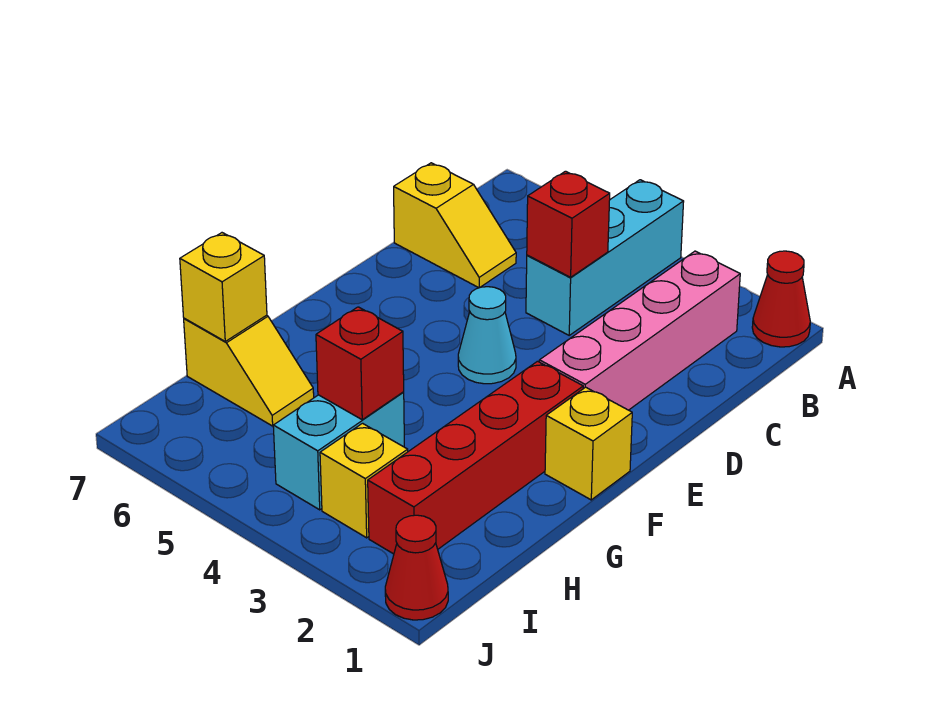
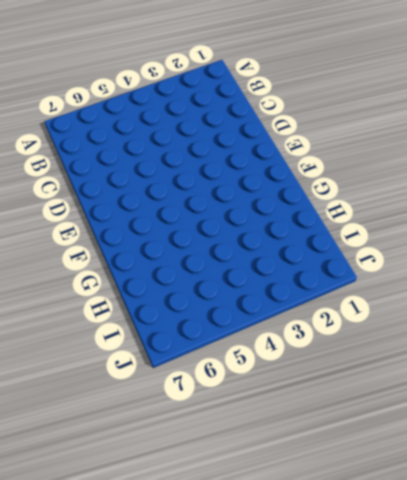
none -> red 1x1 cone [752,251,810,347]
none -> cyan 1x3 brick [526,180,684,335]
none -> pink 1x4 brick [539,251,740,410]

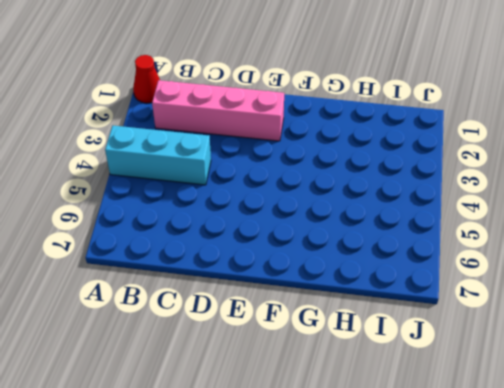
none -> yellow 1x2 slope [394,163,516,288]
none -> cyan 1x1 cone [458,287,516,384]
none -> yellow 1x1 brick [545,387,632,500]

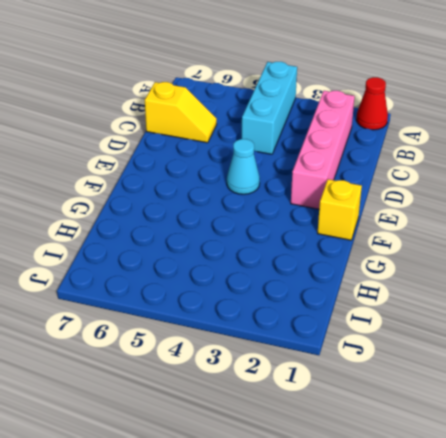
none -> red 1x4 brick [368,361,583,554]
none -> cyan 1x2 brick [273,392,404,510]
none -> yellow 1x2 slope [184,315,314,426]

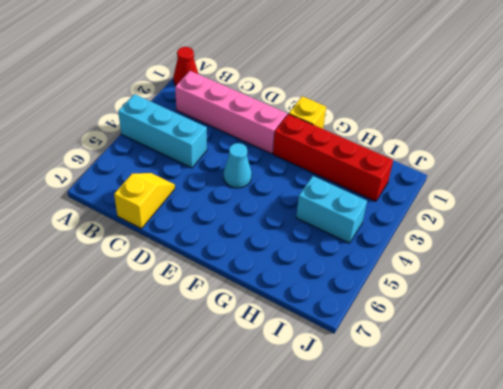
none -> yellow 1x2 slope [184,315,314,426]
none -> yellow 1x1 brick [320,423,408,538]
none -> red 1x1 cone [385,515,448,620]

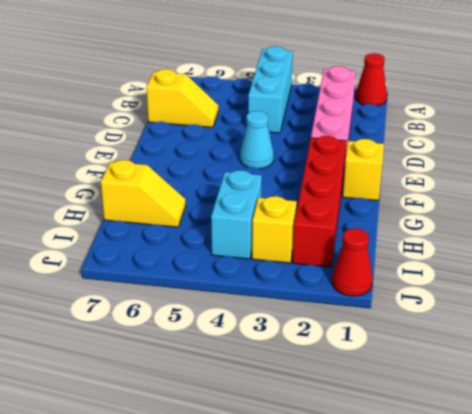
none -> red 1x1 brick [527,171,610,277]
none -> red 1x1 brick [316,307,404,420]
none -> yellow 1x1 brick [180,233,267,341]

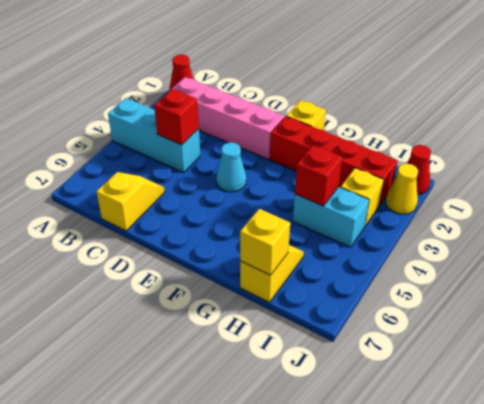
yellow 1x1 cone [386,164,418,214] -> none

